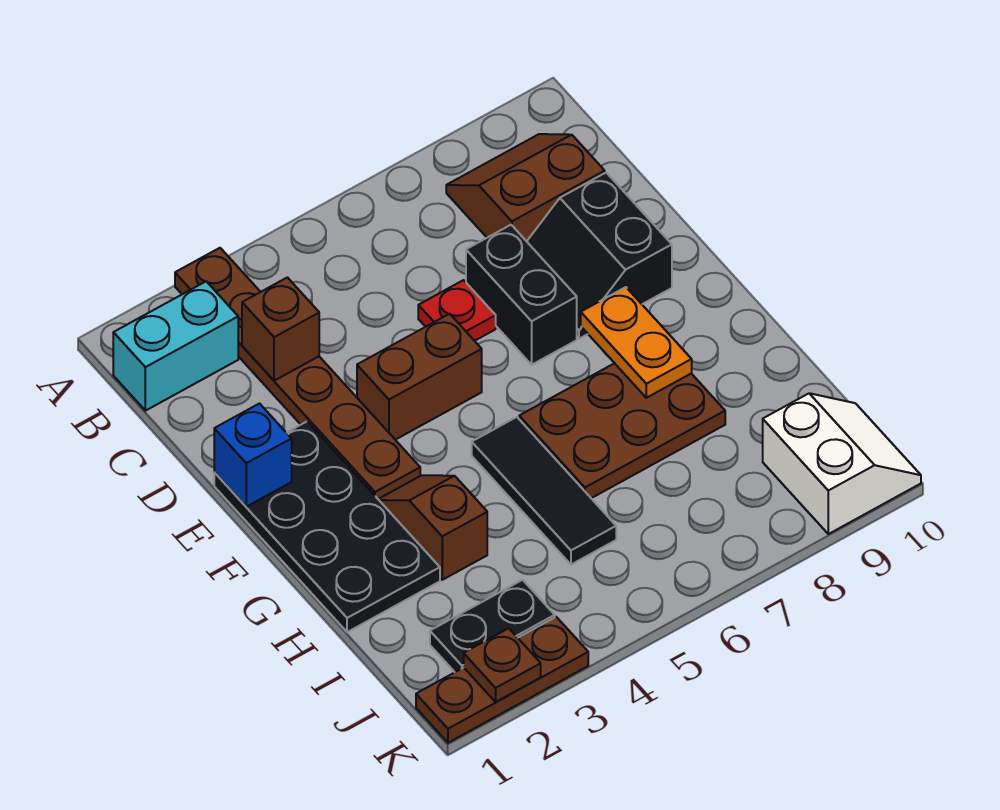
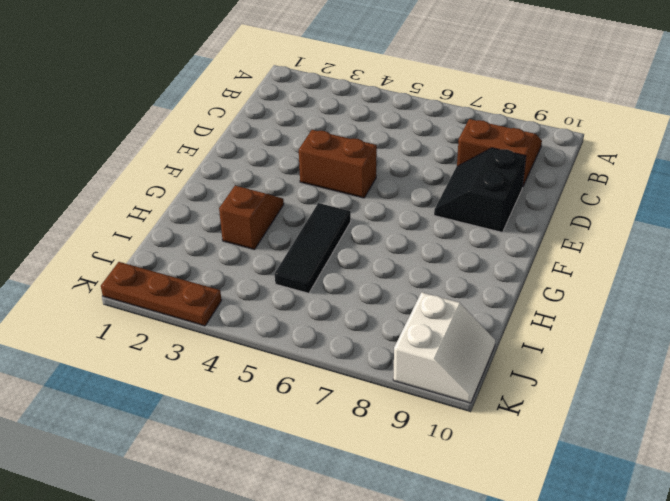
none -> brown 1x6 plate [175,248,420,499]
none -> cyan 1x2 brick [113,281,238,411]
none -> red 1x1 plate [418,280,496,341]

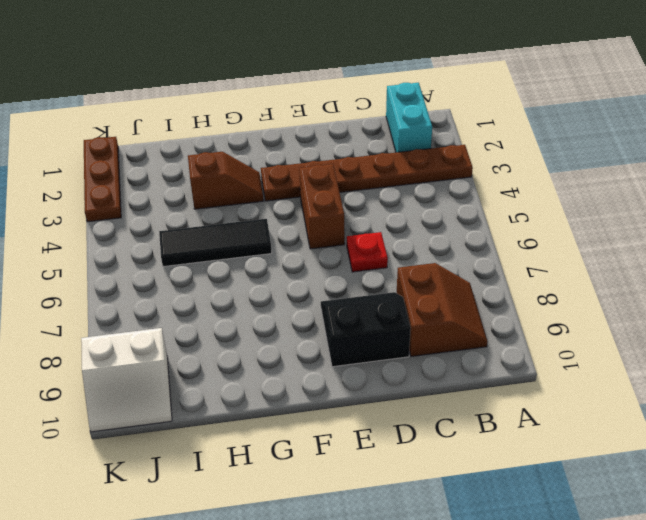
none -> black 1x2 brick [466,225,577,365]
none -> black 2x4 plate [214,422,440,632]
none -> brown 2x3 plate [519,363,725,498]

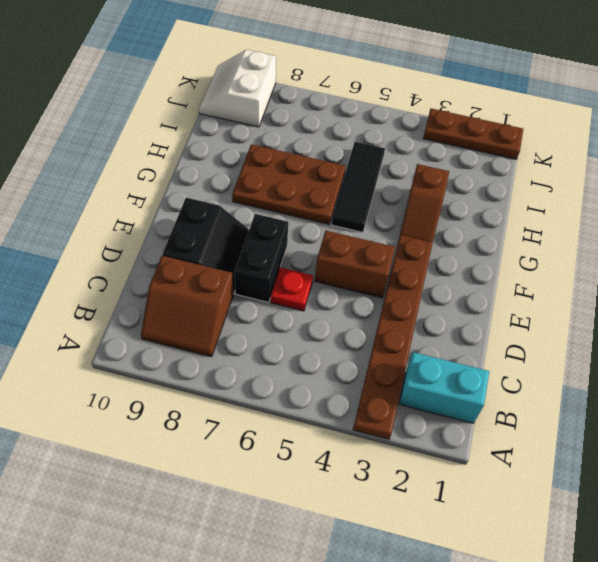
none -> black 2x4 plate [214,422,440,632]
none -> black 1x2 plate [430,580,555,672]
none -> brown 1x1 brick [242,277,319,381]

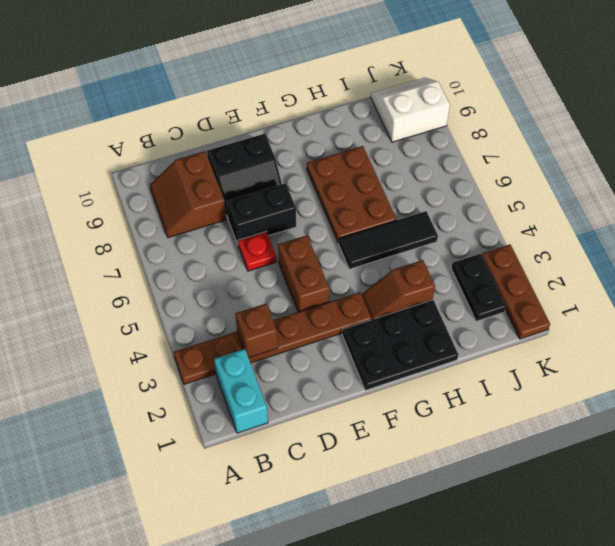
black 2x3 plate [342,300,458,390] -> black 2x4 plate [214,422,440,632]
none -> blue 1x1 brick [214,404,292,507]
none -> orange 1x2 plate [581,287,692,398]
none -> brown 1x1 plate [464,628,541,702]

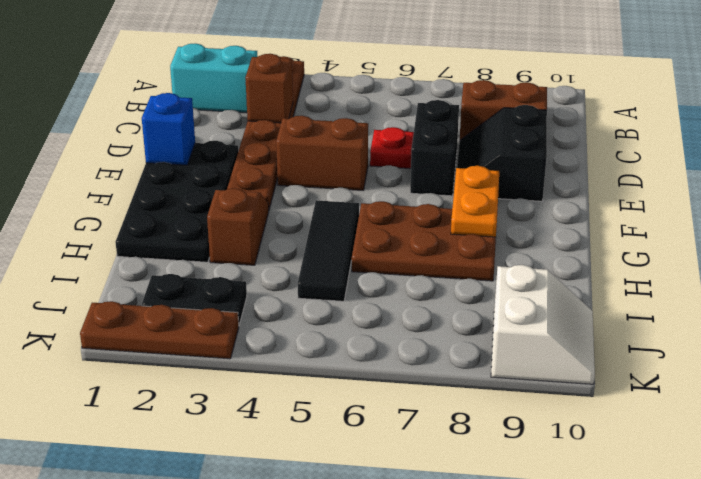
none -> brown 1x1 plate [464,628,541,702]

